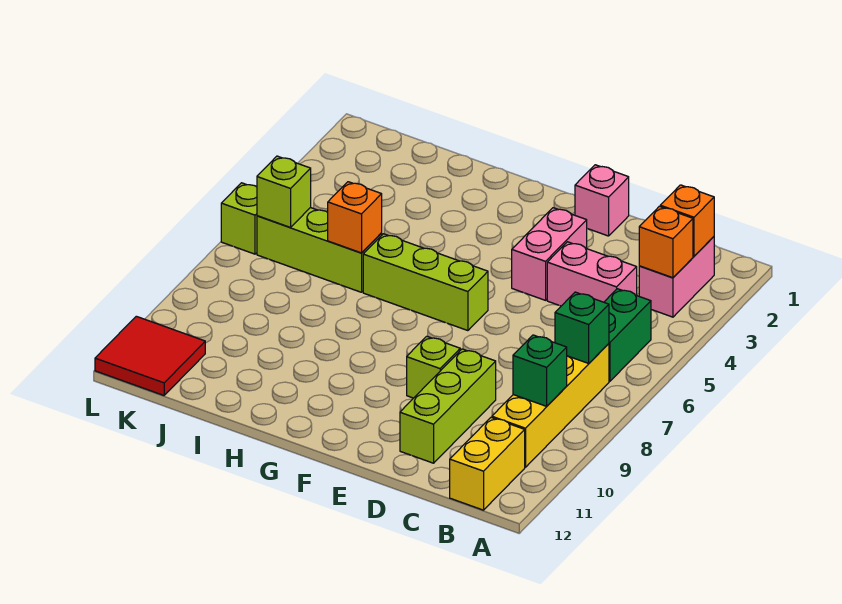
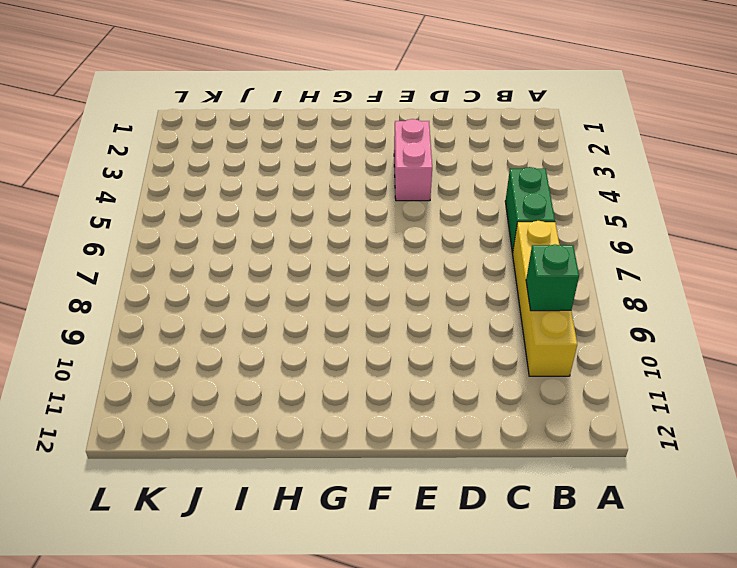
none -> pink 1x2 brick [639,237,714,317]
none -> yellow 1x2 brick [450,418,525,510]
none -> pink 1x2 brick [547,242,637,306]

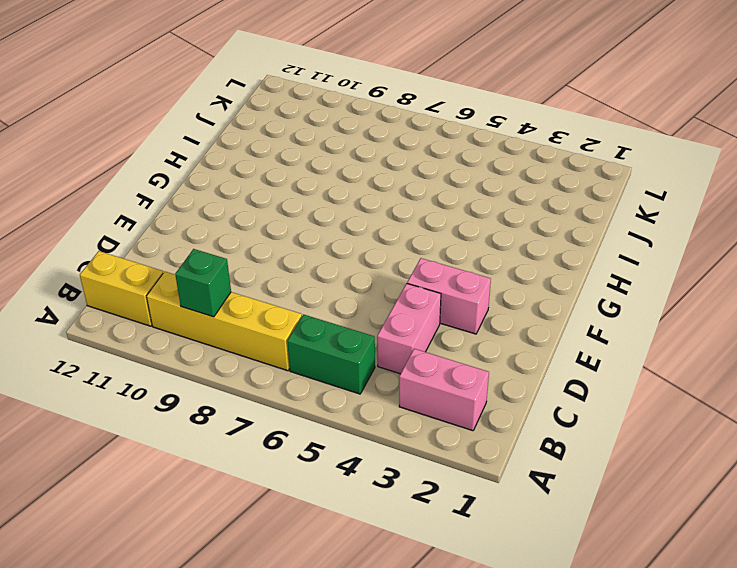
none -> lime 1x3 brick [400,349,496,463]
none -> pink 1x1 brick [575,165,629,236]
none -> lime 1x1 brick [407,336,460,398]

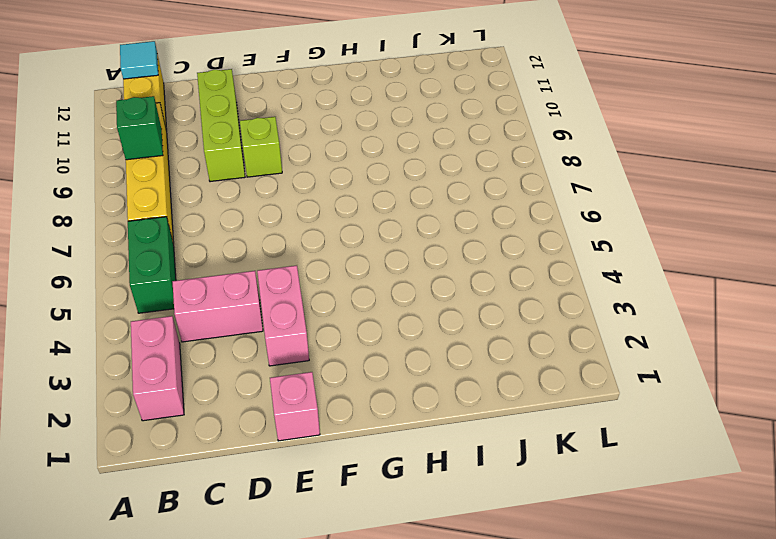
cyan 1x1 tile [120,41,158,79] -> none
none -> lime 1x3 brick [363,234,488,331]
none -> lime 1x3 brick [257,208,382,292]
none -> red 2x2 tile [95,316,205,395]

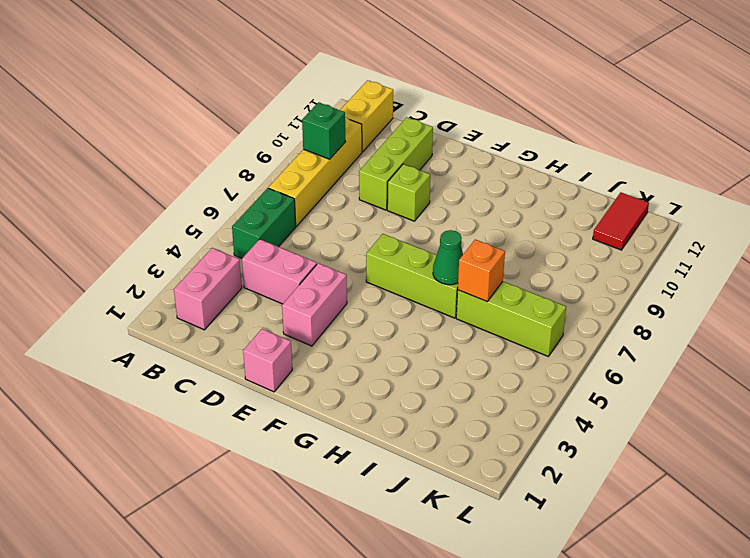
green 1x1 cone [433,230,463,285] -> none
red 1x2 tile [593,192,649,250] -> red 2x2 tile [95,316,205,395]
none -> lime 1x1 brick [221,183,257,254]
none -> orange 1x1 brick [660,185,714,256]
none -> orange 1x1 brick [639,206,693,278]

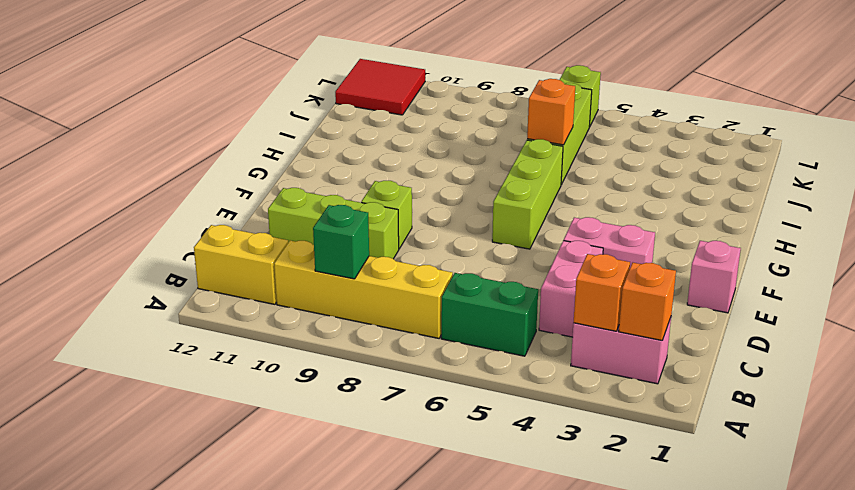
none -> green 1x1 brick [555,292,609,363]
none -> lime 1x1 brick [257,156,311,227]

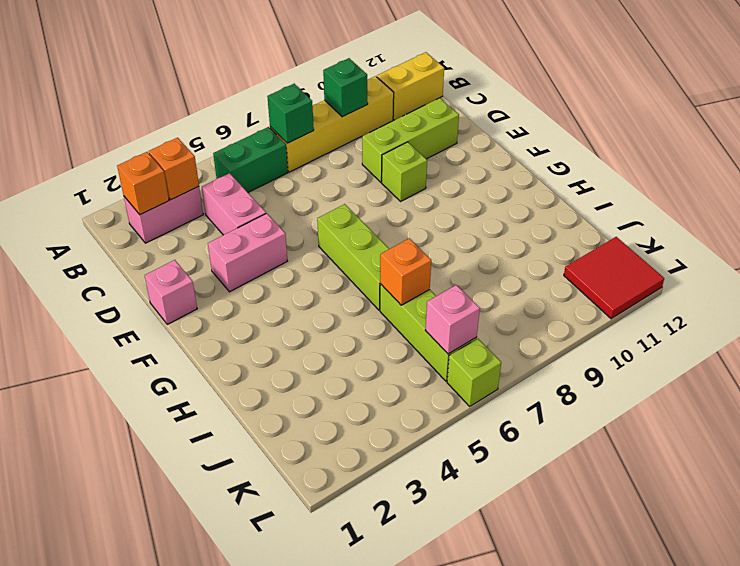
pink 1x1 brick [425,285,480,354] -> lime 1x1 brick [257,156,311,227]

